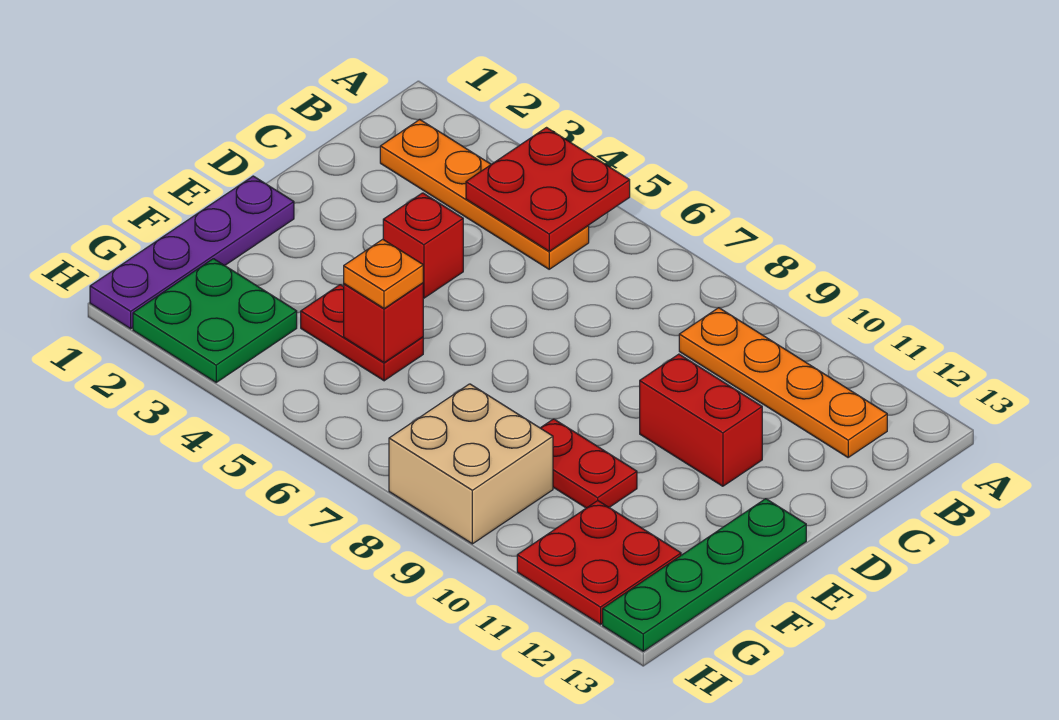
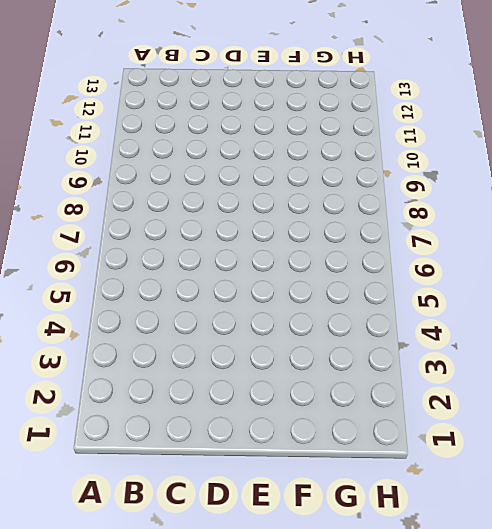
none -> orange 1x4 plate [380,120,589,269]
none -> orange 1x4 plate [679,308,887,457]
none -> red 1x1 brick [383,193,463,298]

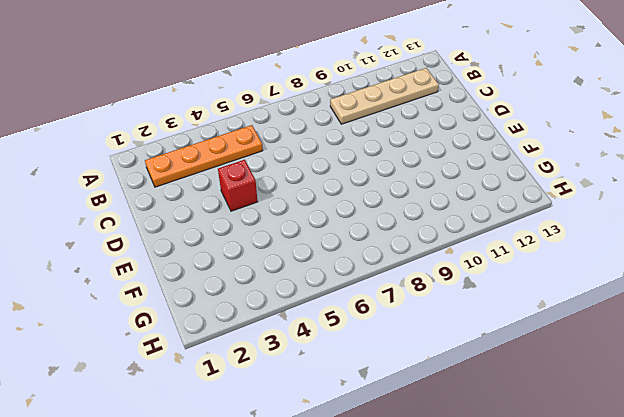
tan 1x4 plate [330,68,439,124] -> orange 1x4 plate [679,308,887,457]
none -> red 1x2 brick [640,354,762,486]
none -> purple 1x4 plate [90,176,294,329]
none -> green 1x4 plate [603,499,806,651]

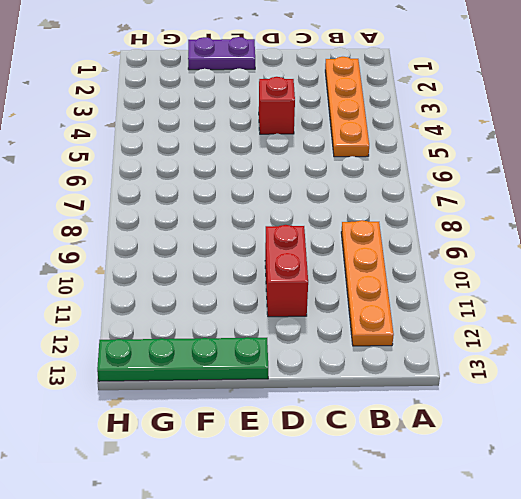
purple 1x2 plate [188,37,255,70] -> purple 1x4 plate [90,176,294,329]
none -> red 1x2 plate [301,285,423,381]
none -> red 1x2 plate [541,419,637,508]
none -> green 2x2 plate [133,259,297,382]

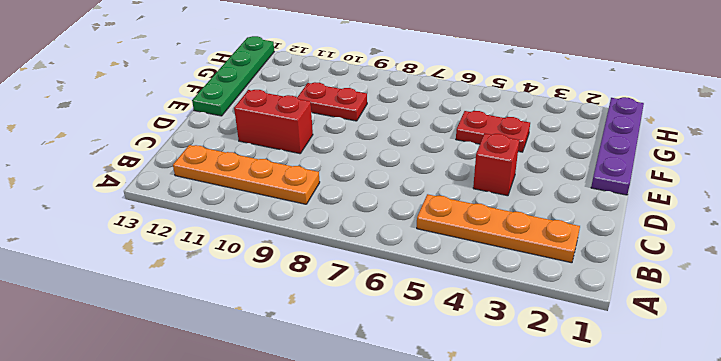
none -> green 2x2 plate [133,259,297,382]
none -> tan 2x2 brick [389,384,553,544]
none -> red 2x2 plate [517,501,681,624]

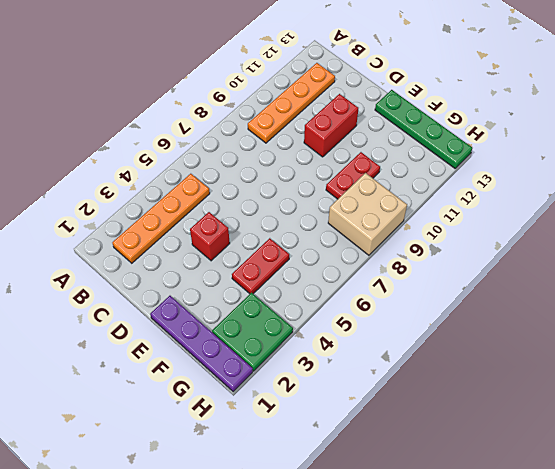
none -> red 2x2 plate [517,501,681,624]
none -> red 2x2 plate [466,128,630,251]
none -> red 1x1 brick [344,283,423,363]

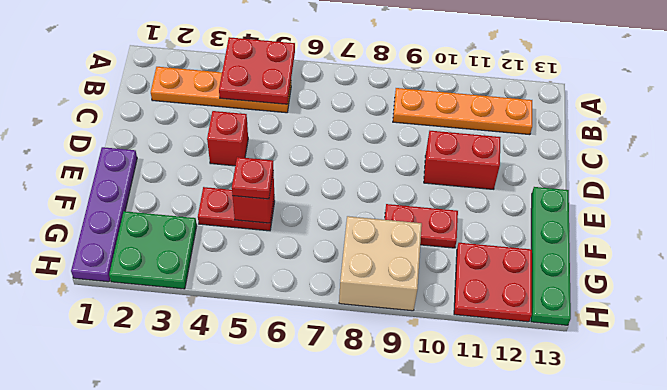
red 1x1 plate [232,157,273,199] -> orange 1x1 plate [344,239,423,309]

